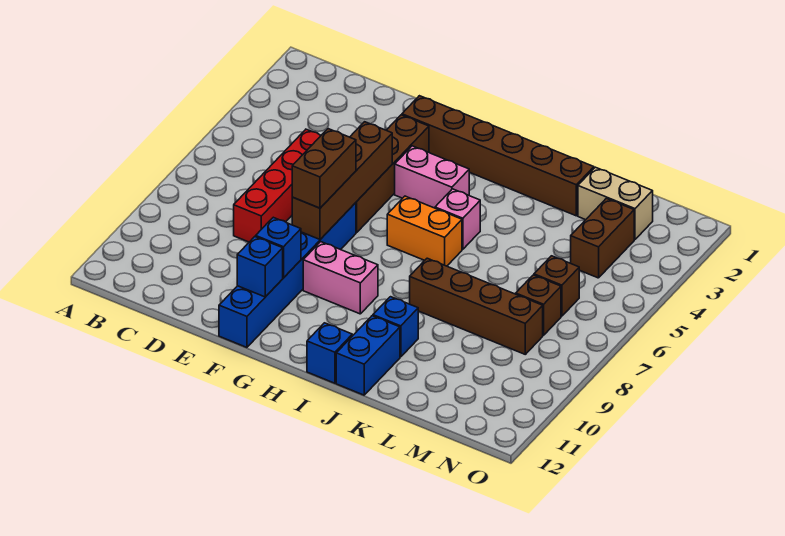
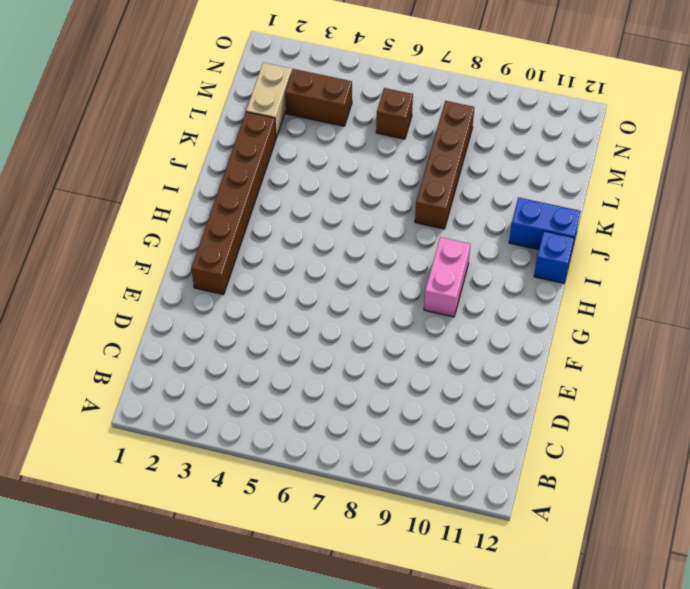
none -> red 1x4 brick [234,129,321,242]
none -> brown 1x4 brick [356,115,429,233]
none -> blue 1x6 brick [219,203,356,347]

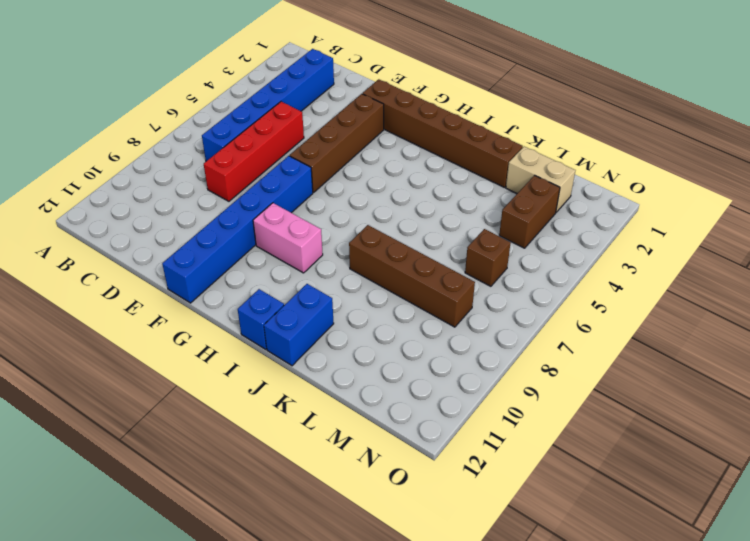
blue 1x6 brick [202,49,334,161] -> none
none -> pink 1x2 brick [395,146,469,208]
none -> orange 1x2 brick [387,196,462,266]
none -> pink 1x1 brick [435,189,480,249]

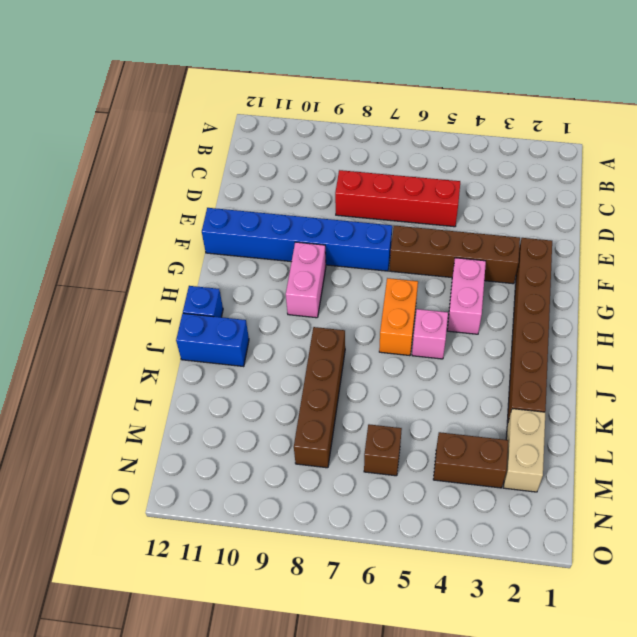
none -> blue 1x1 brick [373,297,418,357]
none -> brown 1x1 brick [516,275,561,335]
none -> brown 1x4 brick [292,122,392,239]

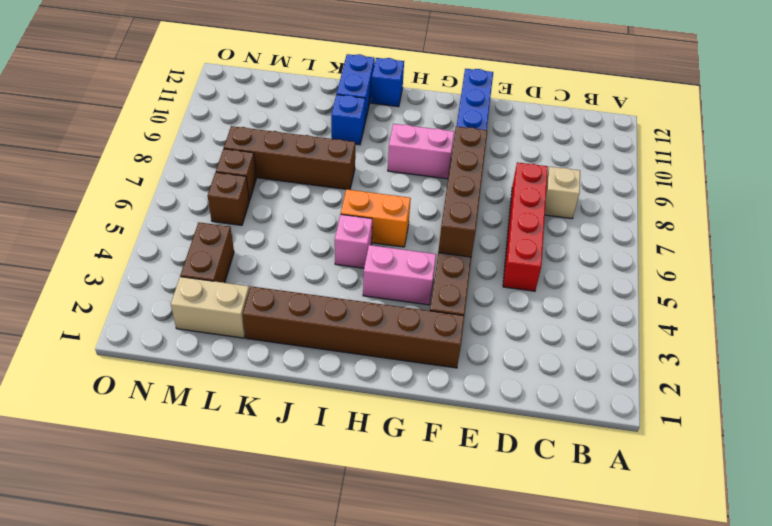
tan 1x1 brick [545,167,580,219] -> none
none -> blue 1x1 brick [256,217,301,278]
none -> blue 1x1 brick [237,237,283,297]
none -> brown 1x2 brick [292,129,356,208]

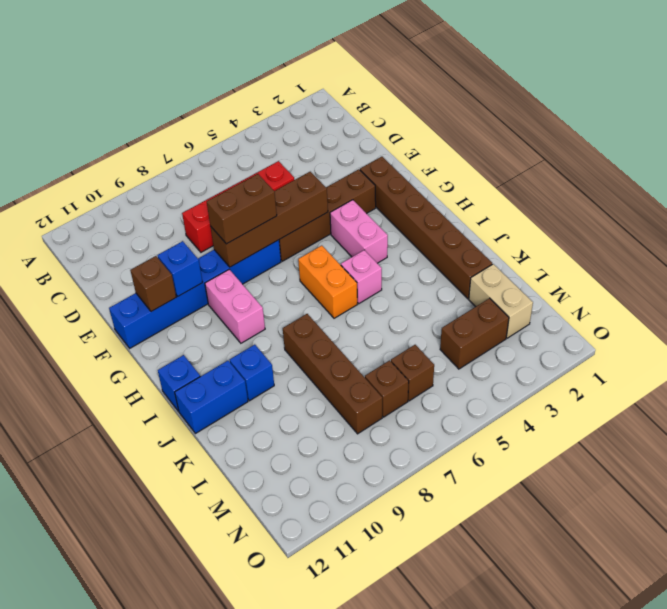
brown 1x1 brick [130,256,176,312] -> blue 1x1 brick [237,237,283,297]

